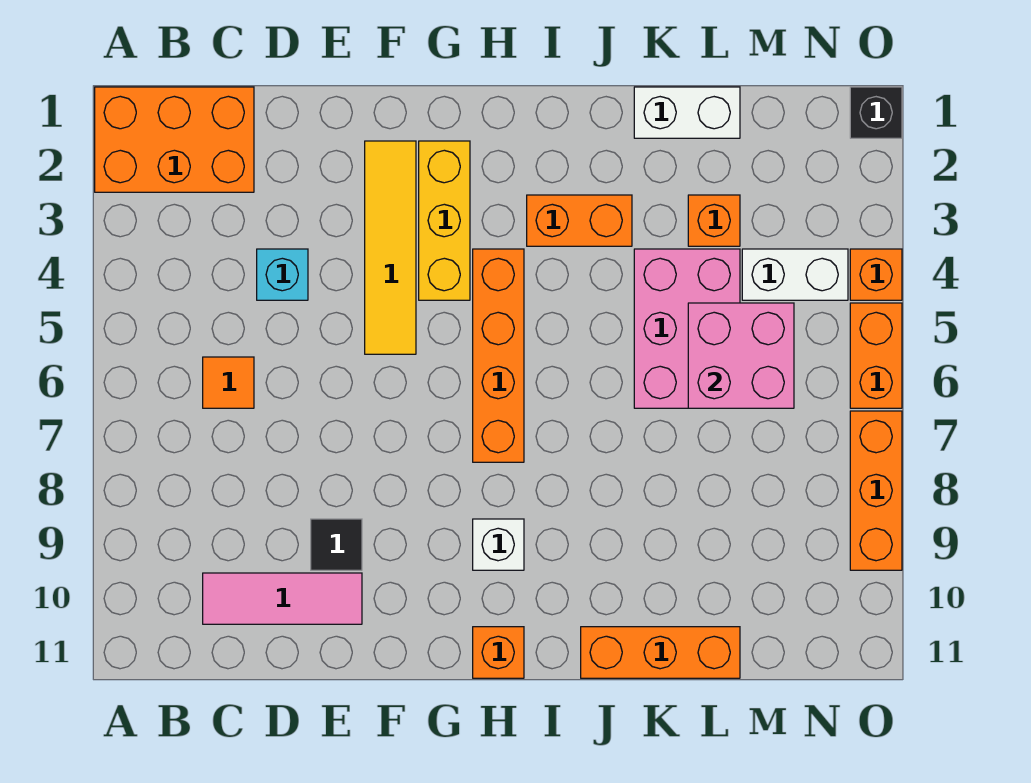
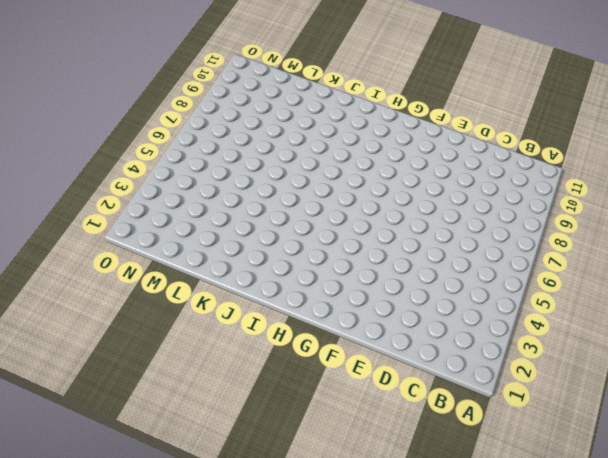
none -> orange 2x3 brick [95,87,254,192]
none -> orange 1x1 tile [203,357,254,408]
none -> pink 1x3 tile [203,573,362,624]

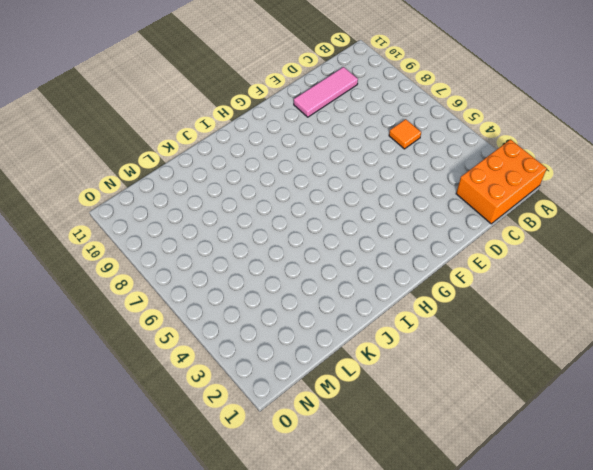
none -> cyan 1x1 brick [257,249,308,300]
none -> black 1x1 tile [311,519,362,570]
none -> yellow 1x4 tile [365,141,416,354]

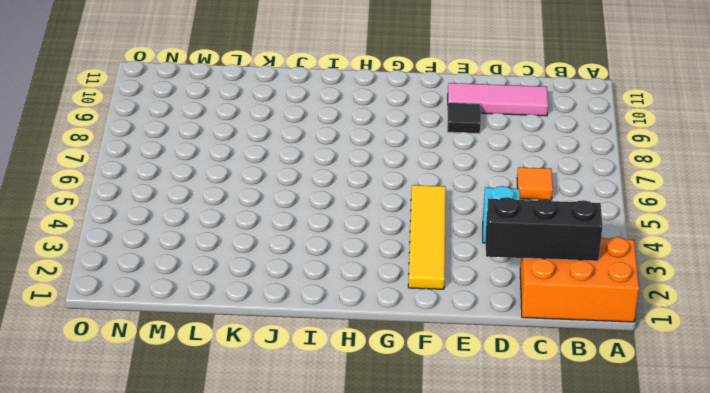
black 1x3 brick [486,197,603,261] -> none
none -> yellow 1x3 brick [419,141,470,300]
none -> orange 1x4 brick [473,249,524,462]
none -> white 1x1 brick [473,519,524,570]

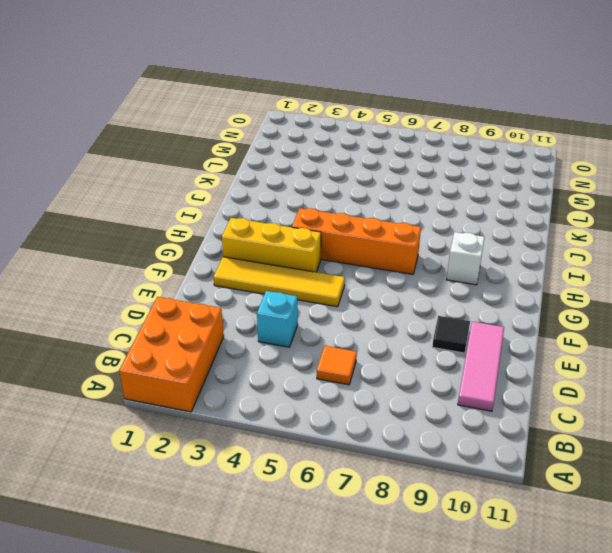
none -> orange 1x1 brick [473,627,524,678]
none -> orange 1x2 brick [527,195,632,246]
none -> orange 1x3 brick [581,627,740,678]

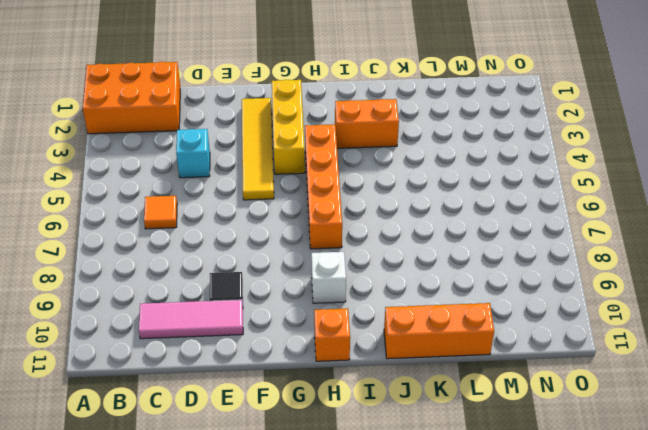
none -> white 1x2 brick [634,87,740,138]
none -> pink 2x3 brick [634,249,740,408]
none -> orange 1x1 brick [688,195,740,246]

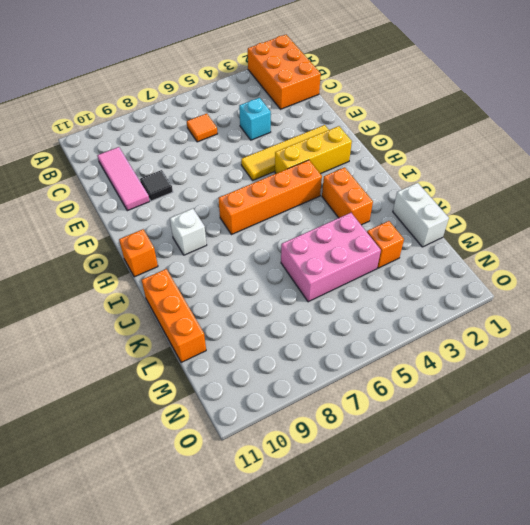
none -> white 1x2 brick [742,249,848,300]
none -> black 1x1 brick [850,87,902,138]
none -> orange 1x1 brick [850,249,902,300]

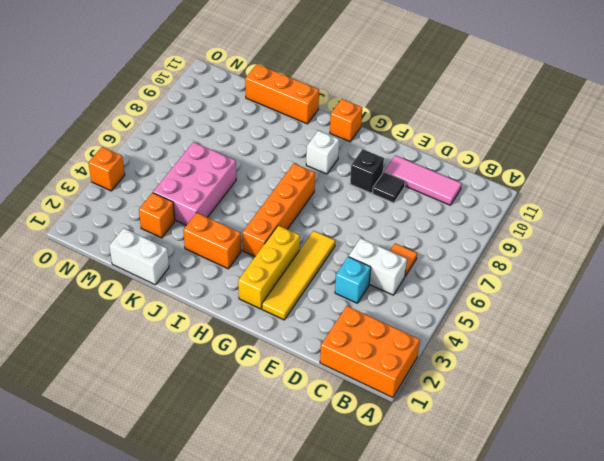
white 1x2 brick [349,238,407,295] -> white 1x2 brick moved to [742,249,848,300]
black 1x1 brick [350,149,384,193] -> black 1x1 brick moved to [850,87,902,138]
none -> orange 1x2 brick [850,303,902,408]
none -> orange 1x3 brick [850,411,902,570]
none -> pink 2x2 brick [688,303,794,408]

